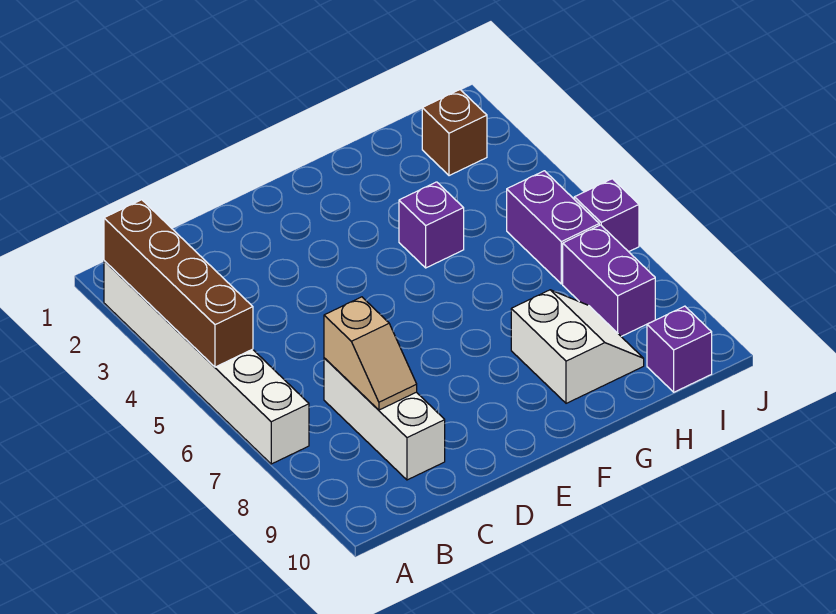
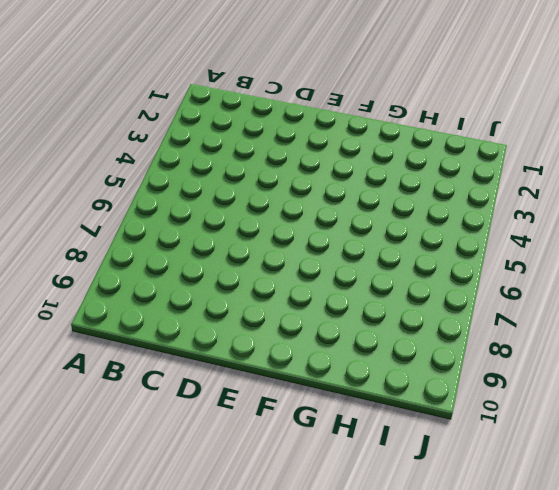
none -> white 1x6 brick [104,261,309,464]
none -> white 1x3 brick [324,358,445,480]

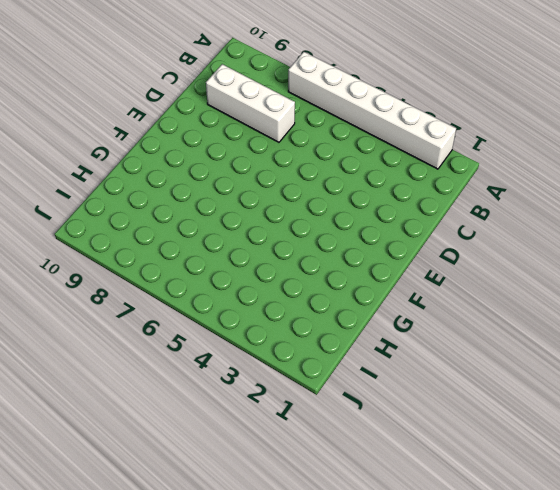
none -> purple 1x1 brick [399,182,464,268]
none -> white 2x2 slope [511,290,644,403]

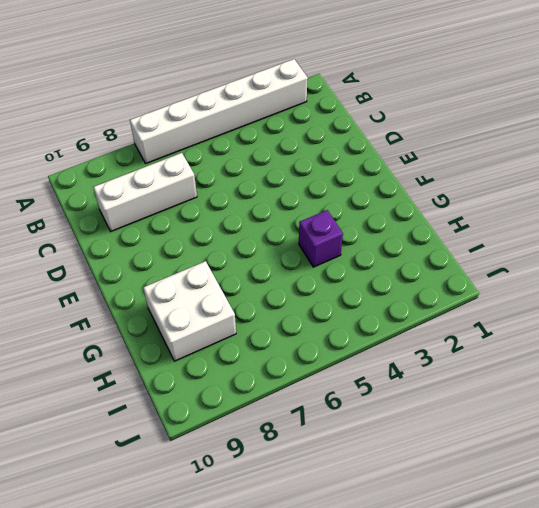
white 2x2 brick [143,261,236,361] -> white 2x2 slope [511,290,644,403]
none -> brown 1x1 brick [422,90,487,176]
none -> purple 1x2 brick [507,171,599,284]

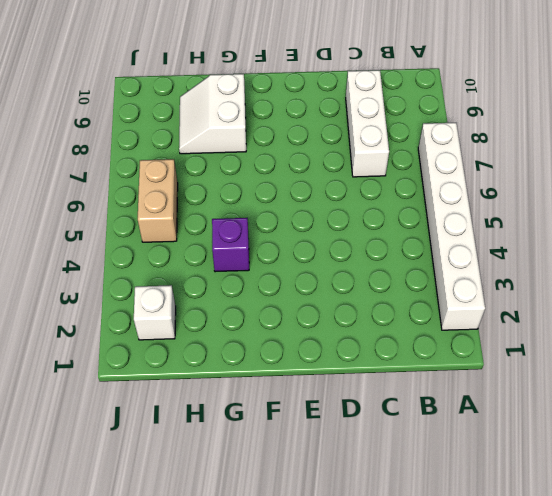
white 1x1 brick [134,285,176,340] -> brown 1x1 brick [422,90,487,176]
tan 1x2 brick [138,159,178,242] -> purple 1x2 brick [507,171,599,284]
none -> purple 1x2 brick [563,225,655,336]
none -> purple 1x1 brick [647,306,712,392]

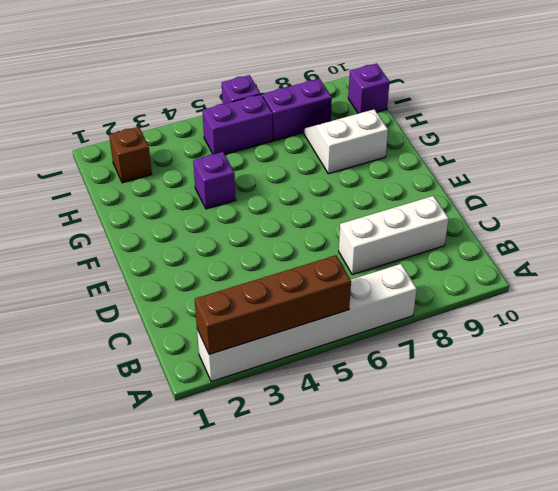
none -> tan 1x2 slope [324,297,417,410]

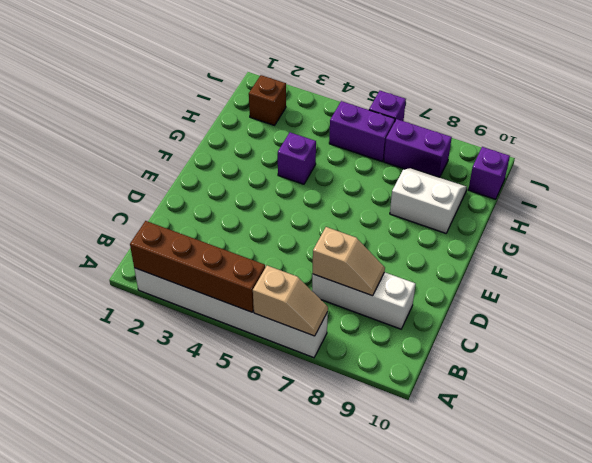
tan 1x2 slope [253,266,328,336] -> none

